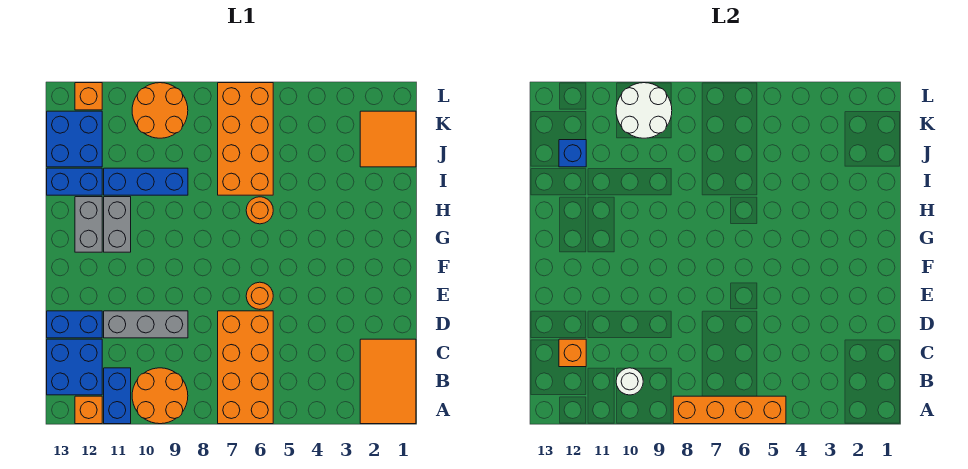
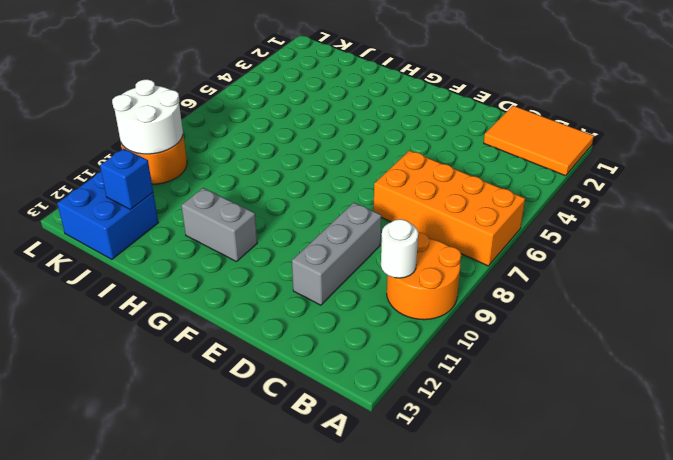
none -> blue 1x2 brick [104,368,131,424]
none -> orange 1x1 brick [75,396,102,424]
none -> blue 2x2 brick [47,339,102,395]

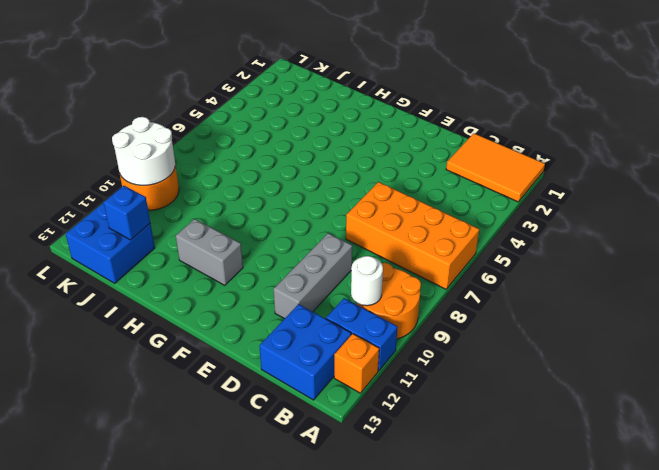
none -> blue 1x2 brick [47,311,102,338]
none -> orange 1x1 round brick [246,282,273,309]
none -> grey 1x2 brick [75,197,102,252]

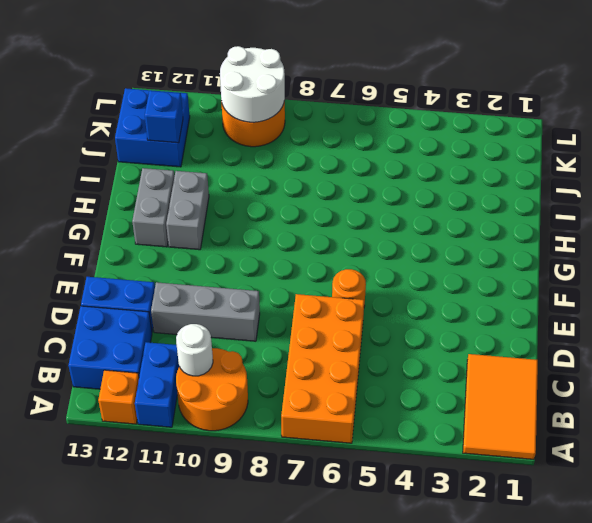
none -> orange 1x1 round brick [246,197,273,224]
none -> orange 2x4 brick [218,83,273,195]
none -> blue 1x3 brick [104,168,188,195]

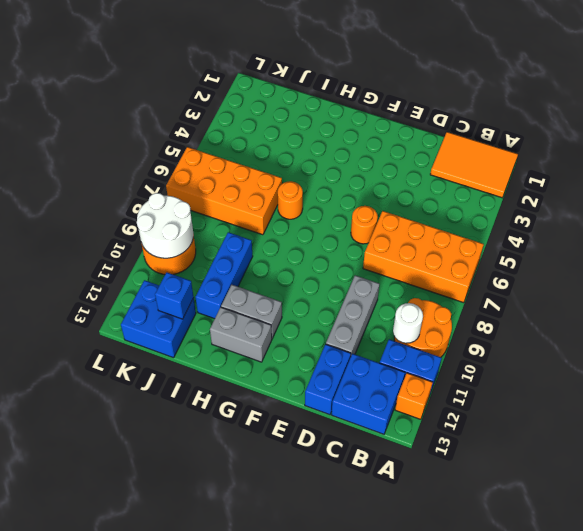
none -> blue 1x2 brick [47,168,102,195]
none -> orange 2x2 tile [360,111,416,167]
none -> orange 1x1 brick [75,83,102,110]

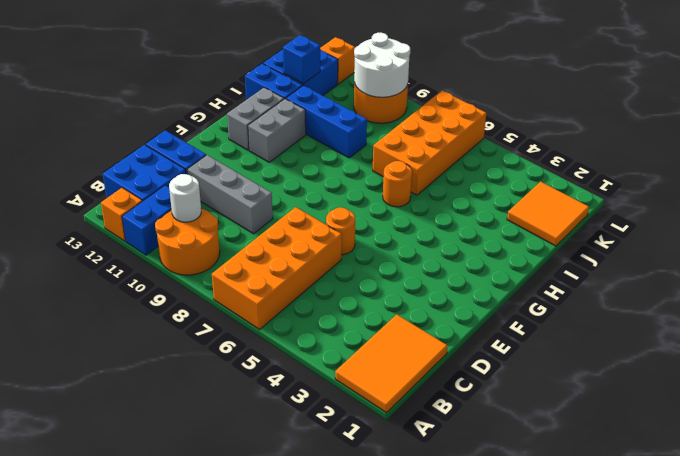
none -> orange 1x4 brick [673,396,786,424]
none -> orange 1x1 brick [559,339,586,367]

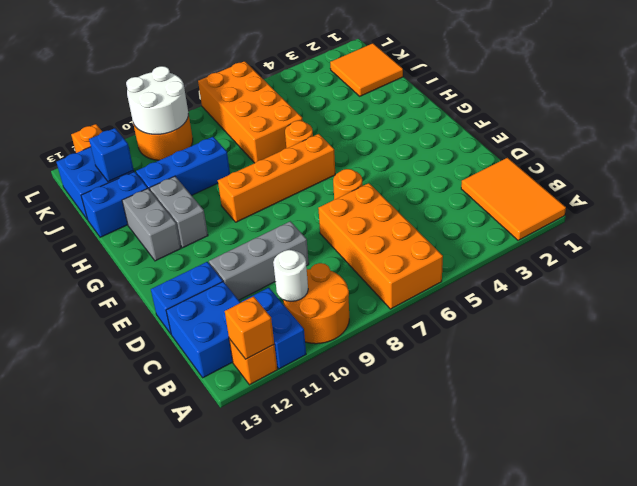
orange 1x1 brick [225,296,274,359] -> orange 1x1 brick moved to [559,339,586,367]
orange 1x4 brick [218,134,335,222] -> orange 1x4 brick moved to [673,396,786,424]

